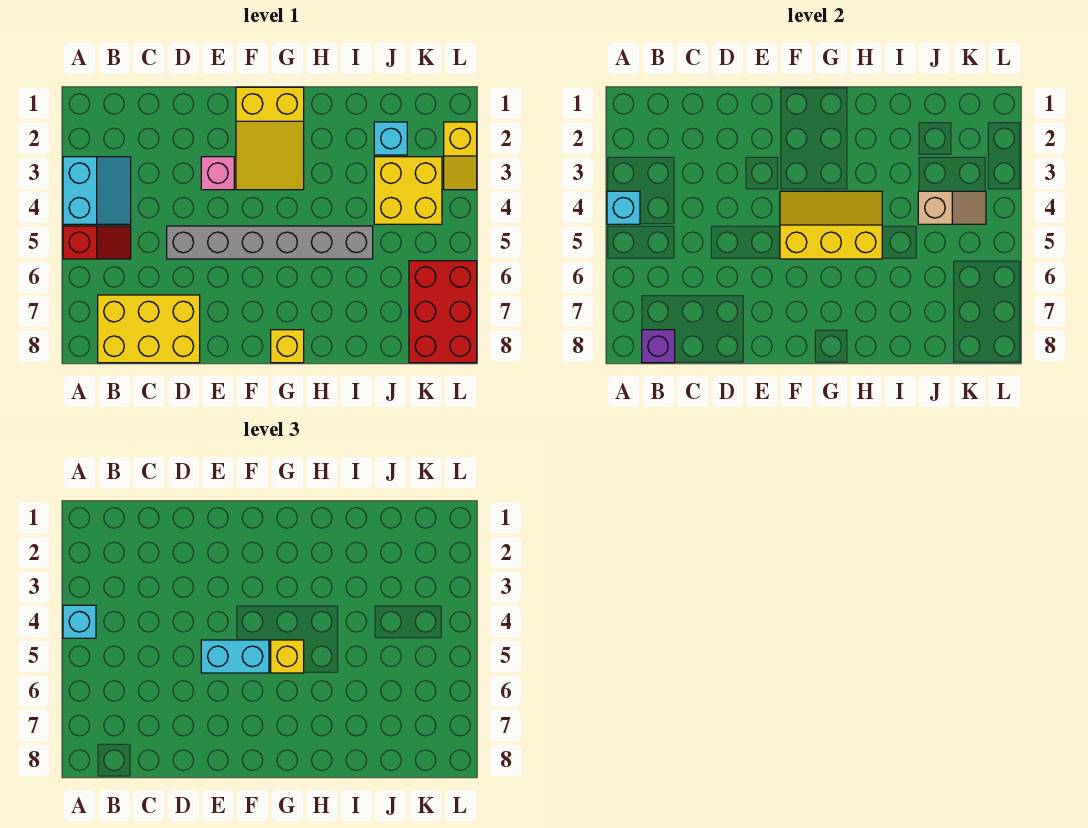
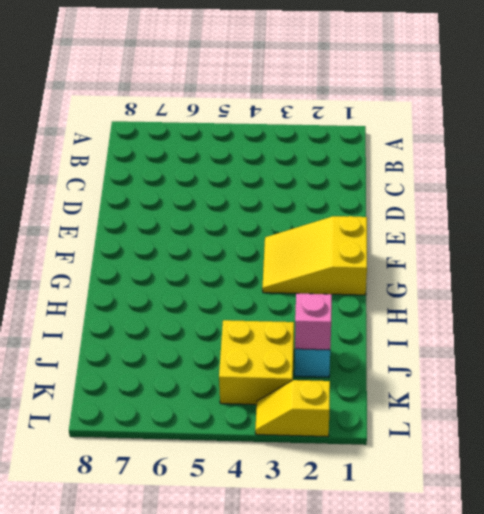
pink 1x1 brick [295,294,332,350] -> pink 1x1 brick moved to [201,157,234,190]
none -> cyan 2x2 slope [63,157,131,224]
none -> red 1x2 slope [63,226,131,259]
none -> yellow 2x3 brick [98,295,200,363]

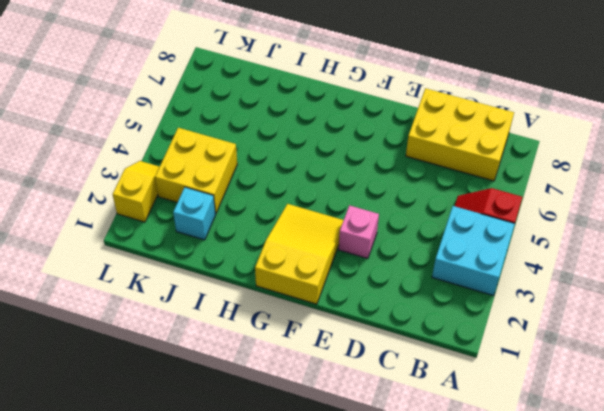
cyan 2x2 brick [432,206,515,296] -> cyan 2x2 slope [63,157,131,224]
none -> grey 1x6 brick [167,226,373,259]
none -> yellow 1x1 brick [271,330,304,363]
none -> red 2x3 brick [409,261,477,363]

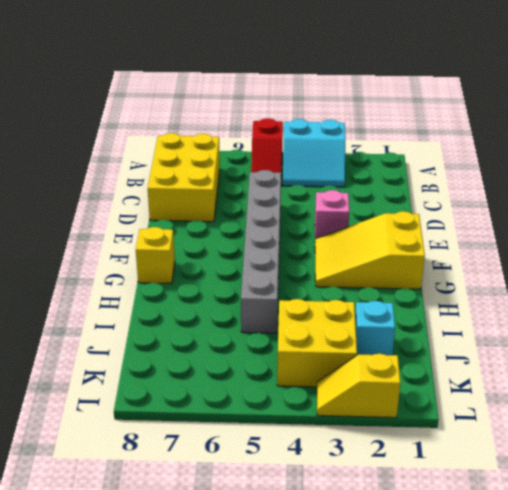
none -> red 2x3 brick [409,261,477,363]
none -> cyan 1x1 brick [607,191,640,224]
none -> purple 1x1 brick [642,330,675,363]

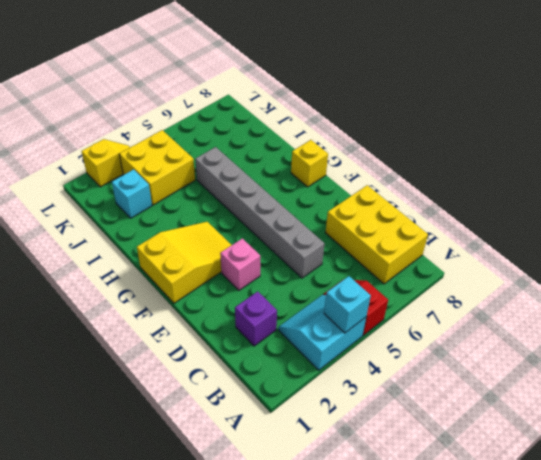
purple 1x1 brick [235,291,277,346] -> purple 1x1 brick moved to [642,330,675,363]
none -> red 2x3 brick [409,261,477,363]
none -> yellow 2x3 slope [780,191,882,259]
none -> tan 1x2 slope [918,191,986,224]

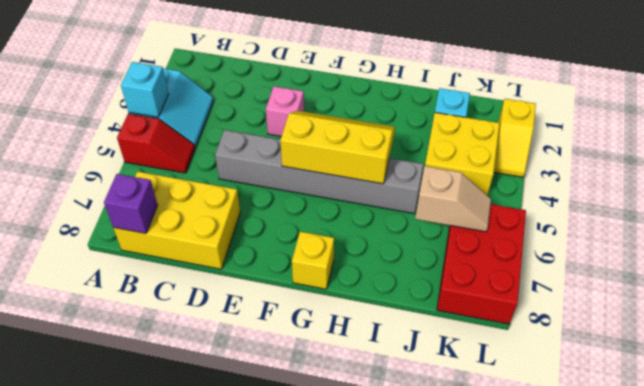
tan 1x2 slope [415,166,491,232] -> tan 1x2 slope moved to [918,191,986,224]
none -> yellow 2x3 slope [236,87,304,190]
none -> cyan 1x1 brick [63,605,96,638]
none -> cyan 1x2 brick [201,640,269,673]

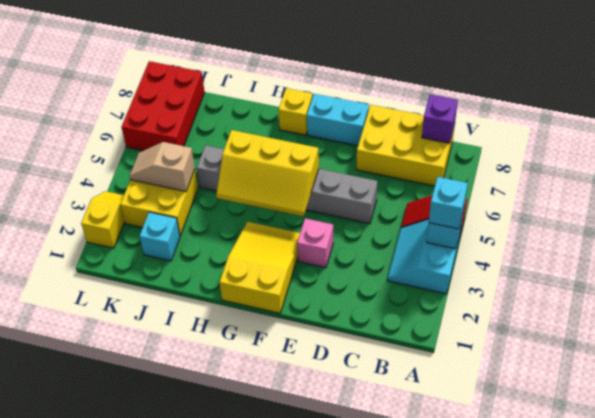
cyan 1x2 brick [307,94,369,146] -> cyan 1x2 brick moved to [201,640,269,673]
none -> yellow 1x1 brick [271,640,304,673]

